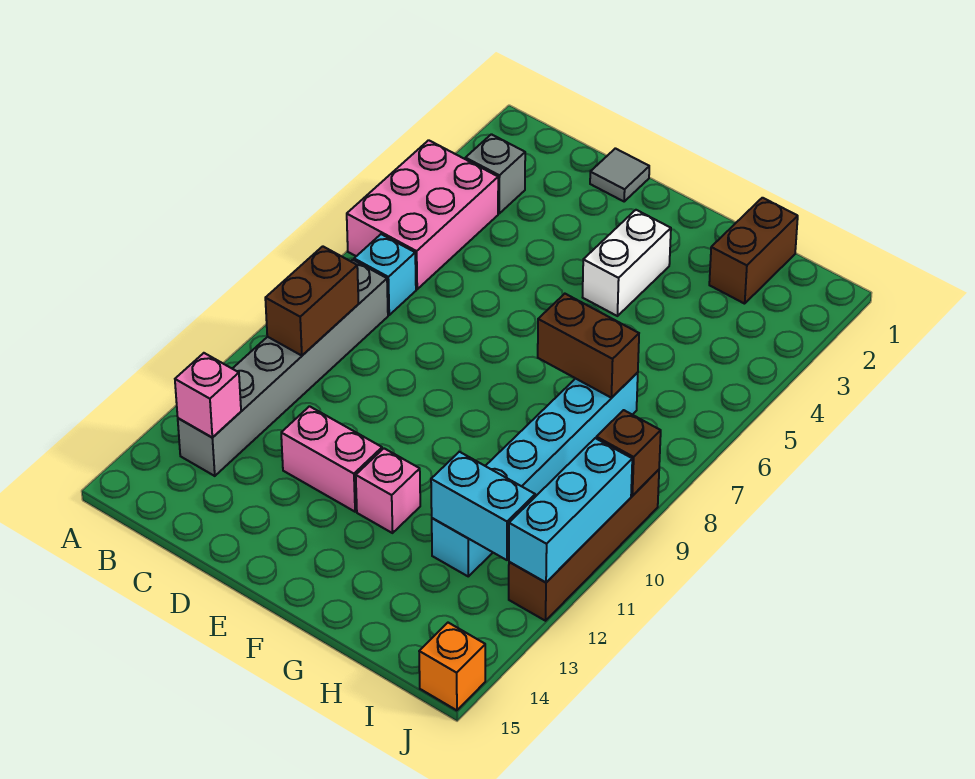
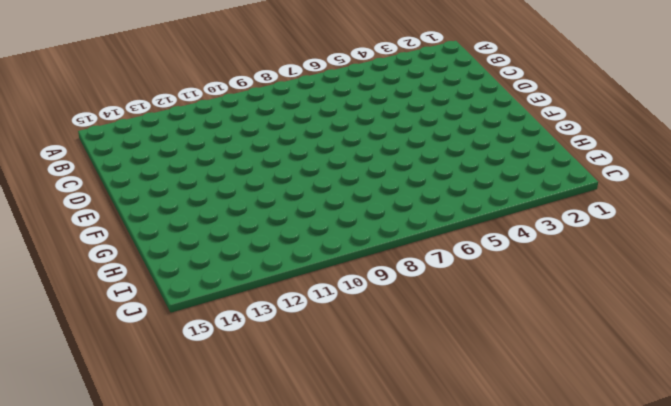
none -> pink 2x3 brick [347,140,498,289]
none -> grey 1x1 brick [465,134,525,213]
none -> cyan 1x1 brick [354,234,416,315]

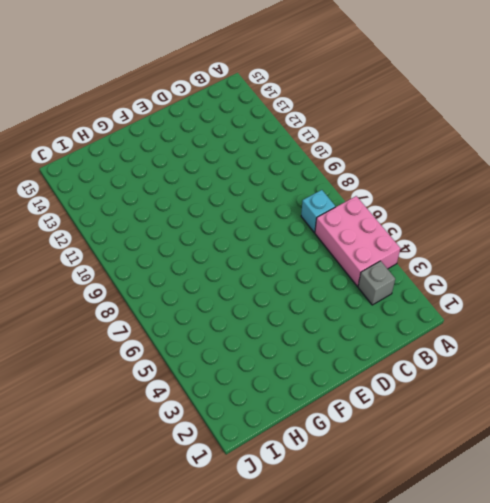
none -> grey 1x6 brick [178,260,388,476]
none -> grey 1x1 tile [590,148,649,201]
none -> pink 1x2 brick [281,406,382,512]

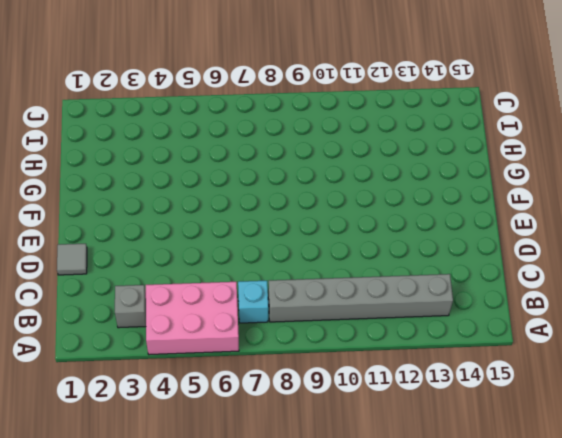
none -> pink 1x2 brick [281,406,382,512]
none -> white 1x2 brick [583,210,671,316]
none -> pink 1x1 brick [356,448,420,533]

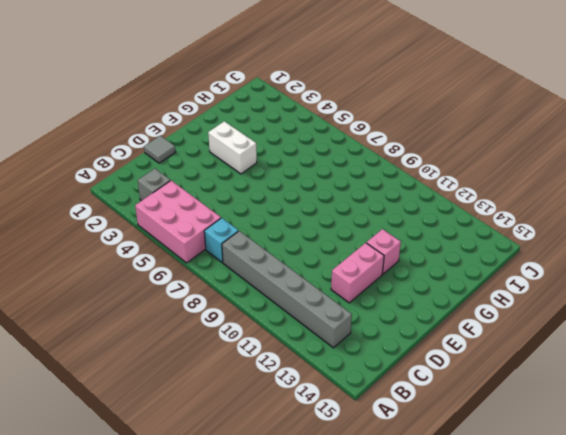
none -> brown 1x2 brick [709,198,798,304]
none -> cyan 1x6 brick [432,373,638,576]
none -> brown 1x4 brick [509,470,659,621]

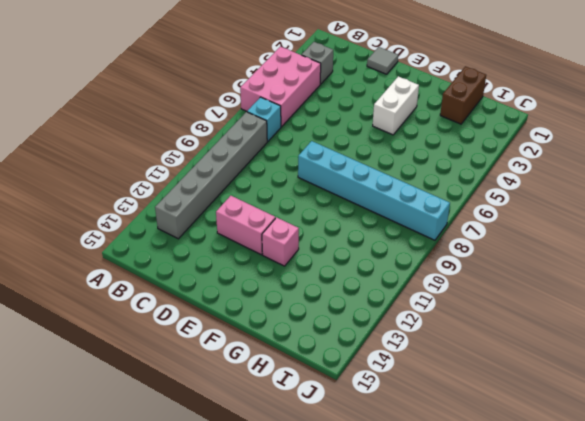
cyan 1x6 brick [298,141,450,240] -> cyan 1x6 brick turned to [432,373,638,576]
none -> brown 1x4 brick [509,470,659,621]
none -> orange 1x1 brick [419,623,485,710]
none -> brown 1x2 brick [265,246,359,356]

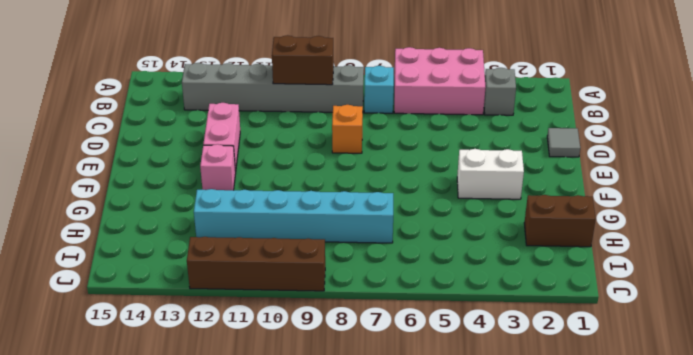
orange 1x1 brick [332,105,363,153] -> orange 1x1 brick moved to [419,623,485,710]
none -> pink 1x1 brick [175,353,241,438]
none -> brown 1x2 brick [538,294,639,398]
none -> cyan 1x2 brick [431,452,535,560]

